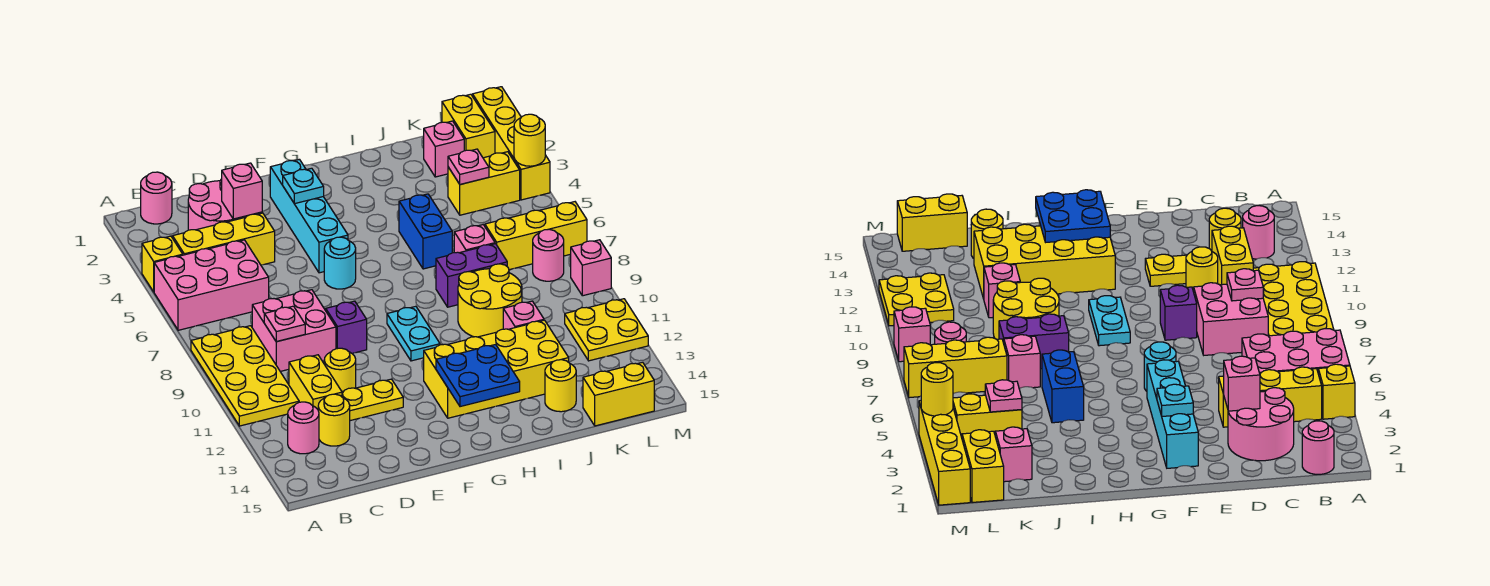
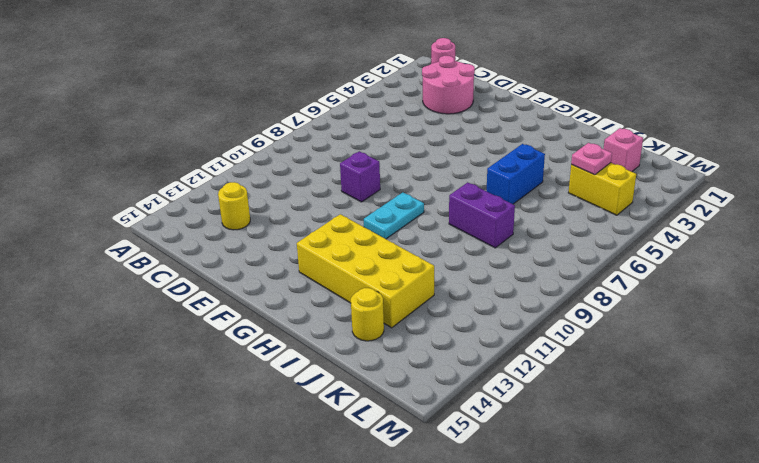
none -> yellow 1x1 brick [142,236,183,292]
none -> pink 2x3 brick [154,240,269,330]
none -> yellow 2x4 plate [191,326,299,426]
none -> yellow 1x3 brick [173,213,275,265]

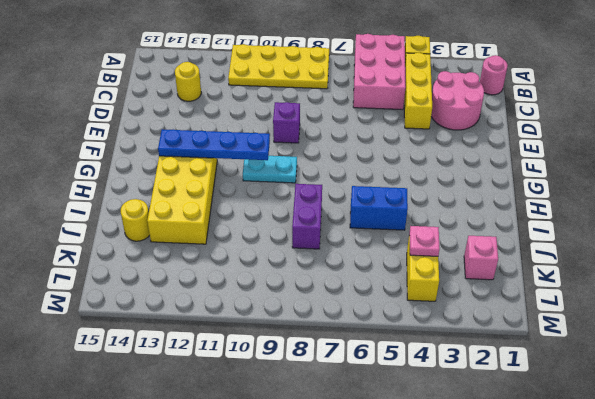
blue 1x4 plate [158,129,270,160] -> blue 2x2 plate [436,344,520,407]
none -> pink 1x1 round brick [288,402,319,454]
none -> pink 2x2 brick [252,290,336,371]
none -> yellow 1x2 brick [289,355,342,409]
none -> yellow 1x1 round brick [324,348,356,391]

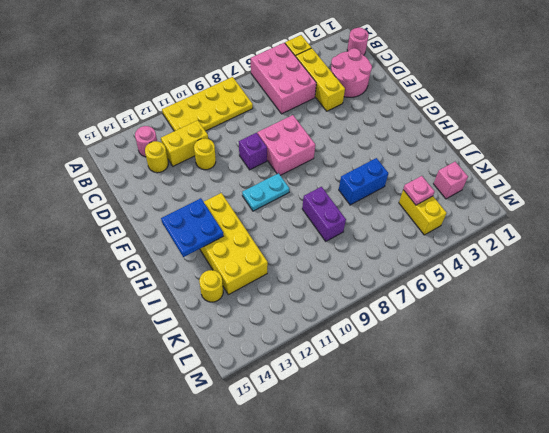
pink 2x2 brick [257,115,315,175] -> pink 2x2 brick moved to [252,290,336,371]
none -> yellow 1x2 plate [342,379,403,421]
none -> cyan 1x4 brick [270,159,348,273]
none -> cyan 1x1 round brick [324,237,356,289]
none -> yellow 2x2 round brick [458,264,522,337]

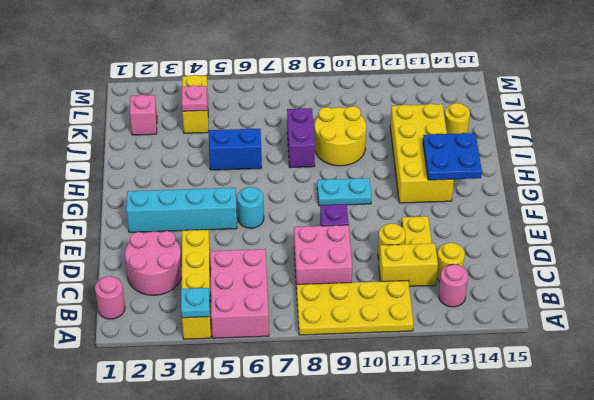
cyan 1x1 plate [181,288,210,318] -> cyan 1x1 plate moved to [283,168,324,204]
none -> pink 1x1 brick [454,225,495,253]
none -> pink 1x1 brick [503,301,544,329]
none -> yellow 1x3 brick [485,202,587,270]
none -> yellow 1x2 brick [583,362,654,426]

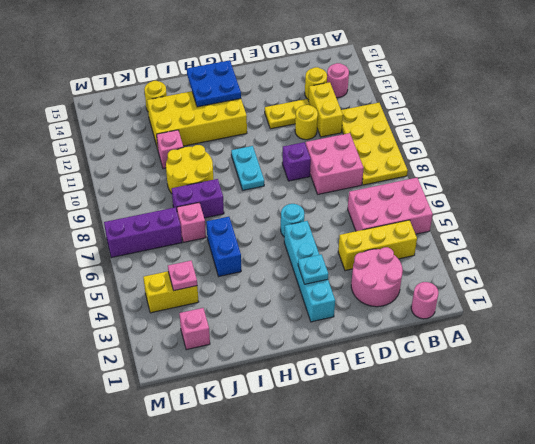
purple 1x3 brick [104,208,182,258] -> yellow 1x3 brick [485,202,587,270]
none -> yellow 1x1 brick [142,236,183,292]
none -> yellow 1x2 brick [583,362,654,426]
none -> yellow 1x2 brick [442,94,495,158]
none -> pink 1x1 round brick [533,229,564,281]

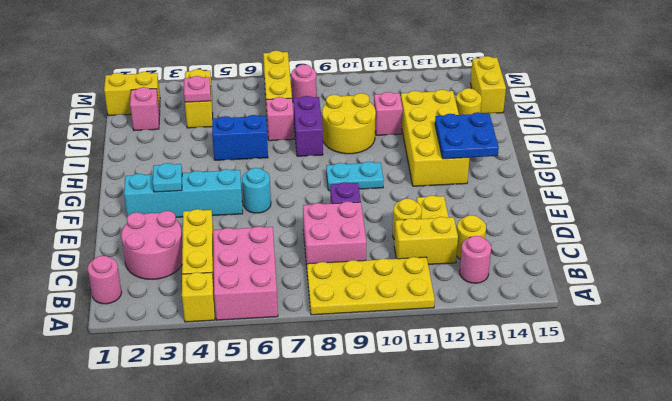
none -> yellow 2x2 plate [565,299,648,361]
none -> yellow 1x4 brick [473,87,550,200]
none -> pink 1x1 brick [571,240,611,296]
none -> pink 1x1 plate [264,306,305,342]

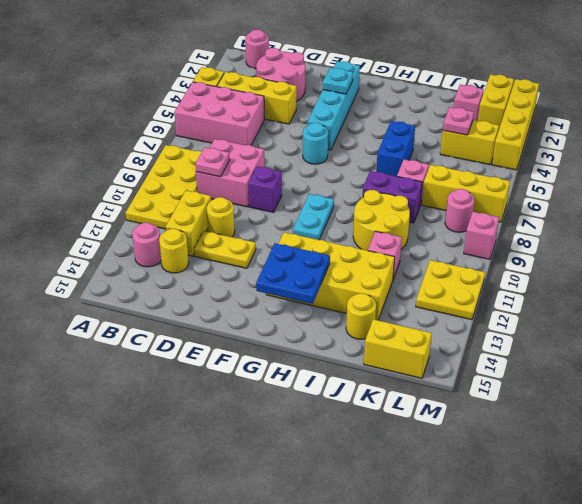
none -> pink 1x1 brick [222,163,262,219]
none -> yellow 1x1 round brick [514,114,545,166]

